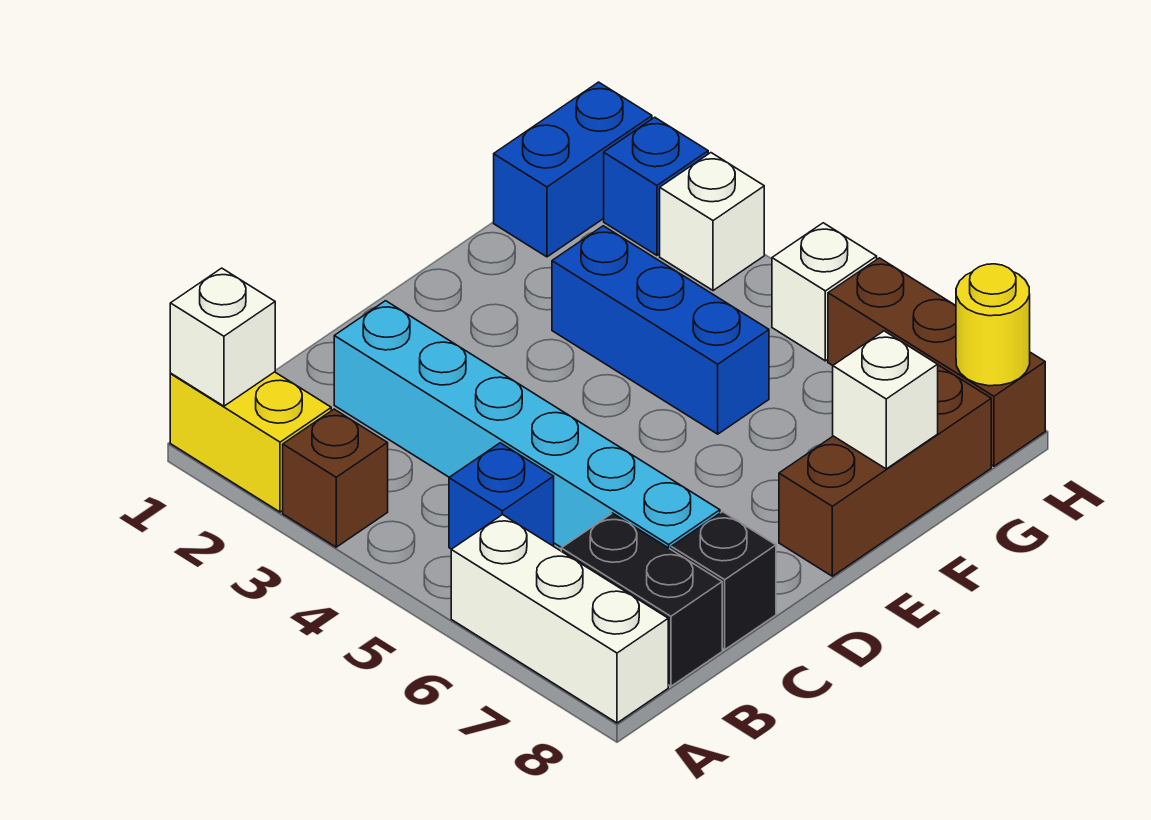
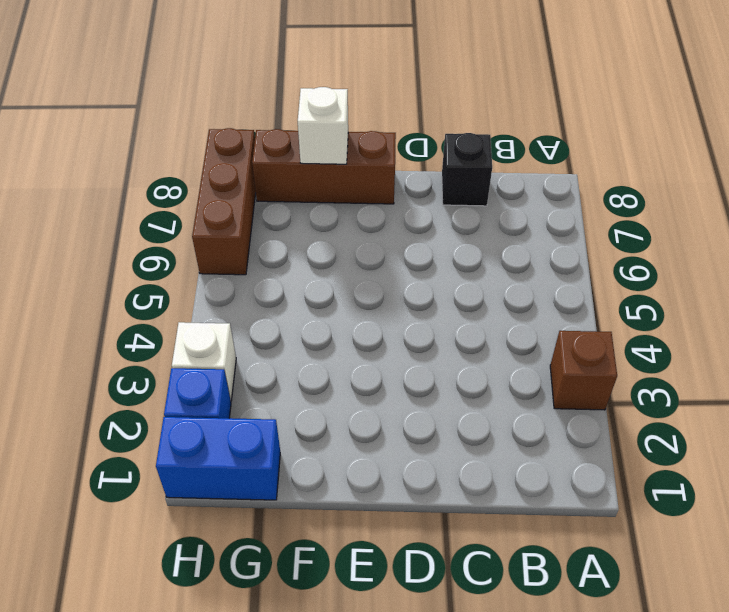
none -> yellow 1x2 brick [170,372,331,512]
none -> white 1x3 brick [451,515,668,723]
none -> blue 1x1 brick [449,443,554,549]

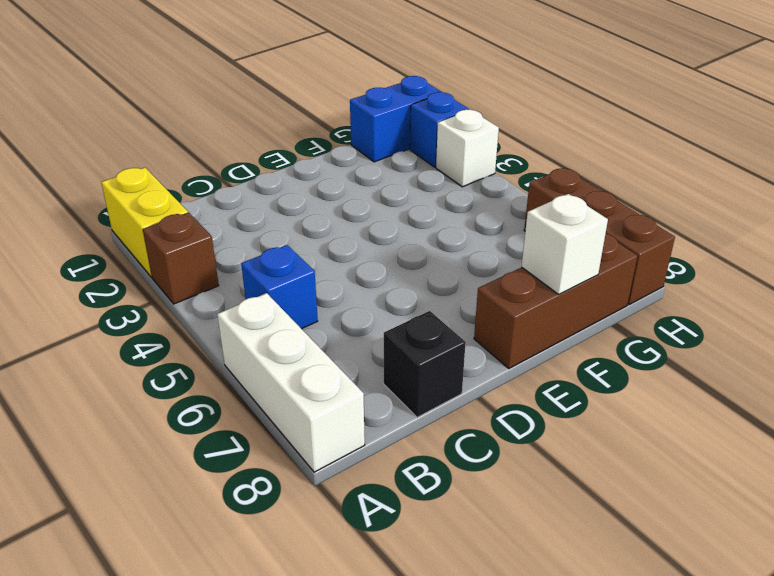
none -> black 1x2 brick [561,513,722,686]
none -> cyan 1x6 brick [334,301,720,549]
none -> blue 1x3 brick [552,226,769,434]

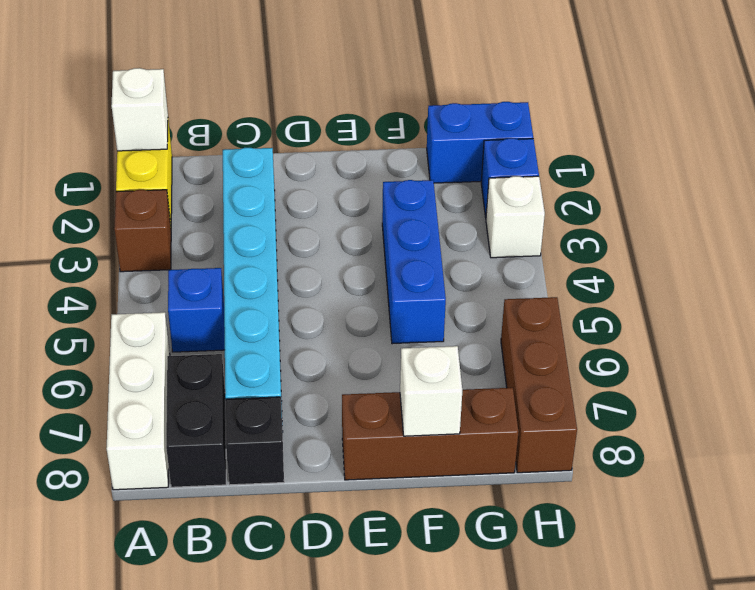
none -> white 1x1 brick [772,223,877,361]
none -> yellow 1x1 round brick [956,264,1030,386]

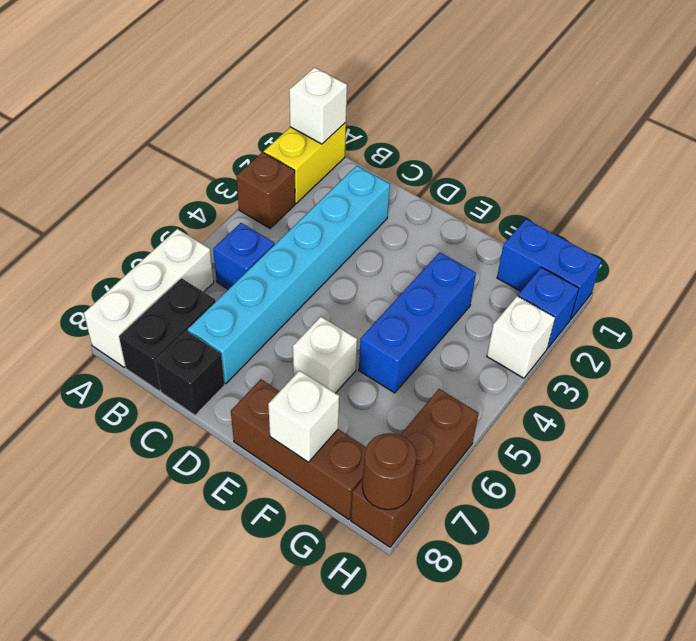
white 1x1 brick [293,317,357,393] -> white 1x1 brick moved to [772,223,877,361]
brown 1x1 round brick [362,433,417,510] -> yellow 1x1 round brick [956,264,1030,386]

